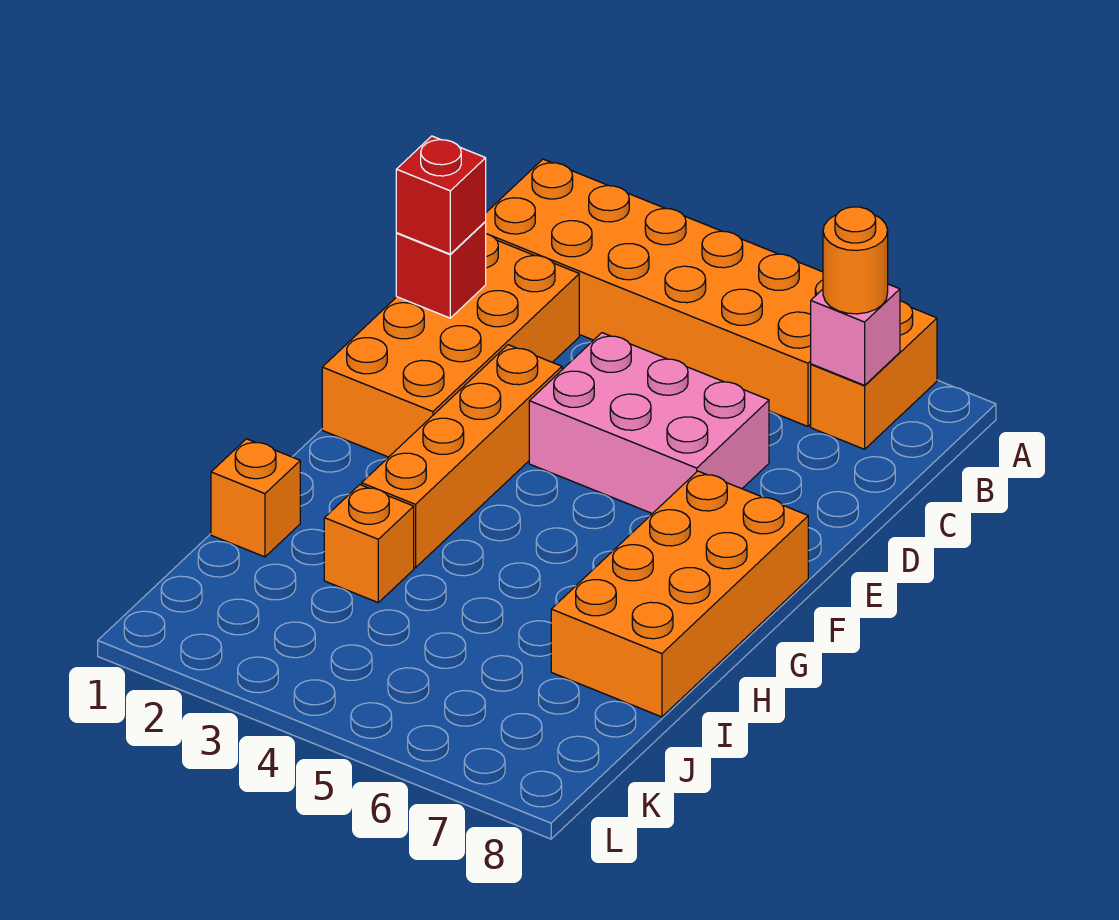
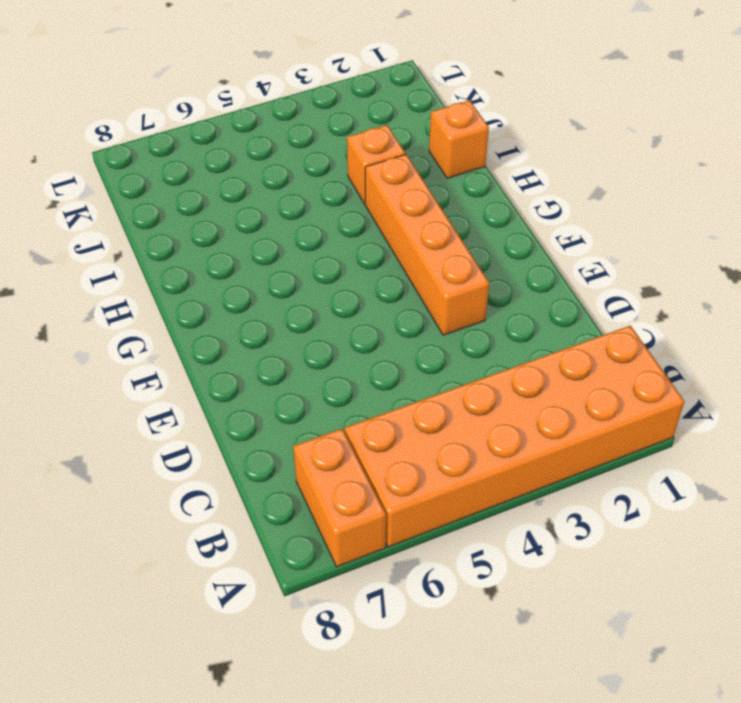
none -> orange 2x4 brick [322,234,579,457]
none -> pink 2x3 brick [529,333,769,514]
none -> orange 2x4 brick [551,471,808,717]

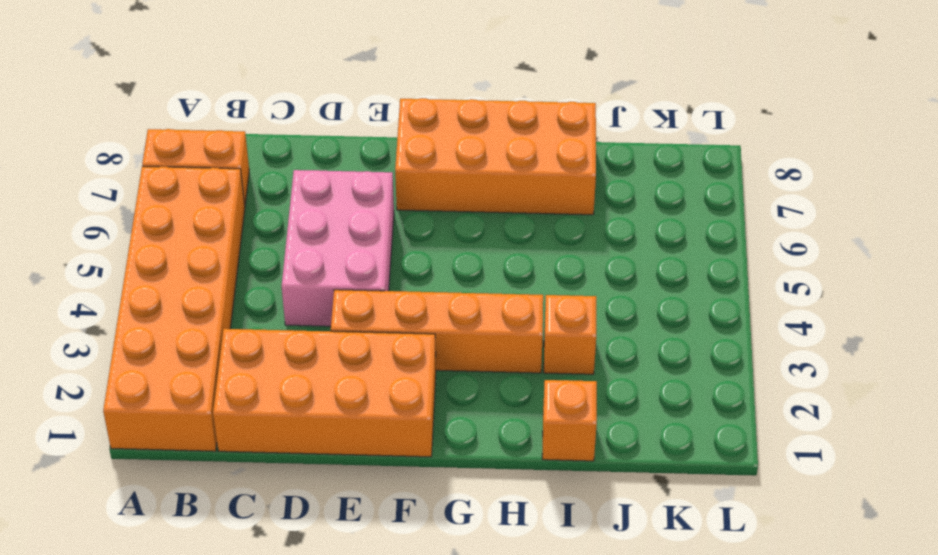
none -> pink 1x1 brick [811,284,900,385]
none -> red 1x1 brick [396,222,486,318]
none -> orange 1x1 round brick [823,207,888,314]

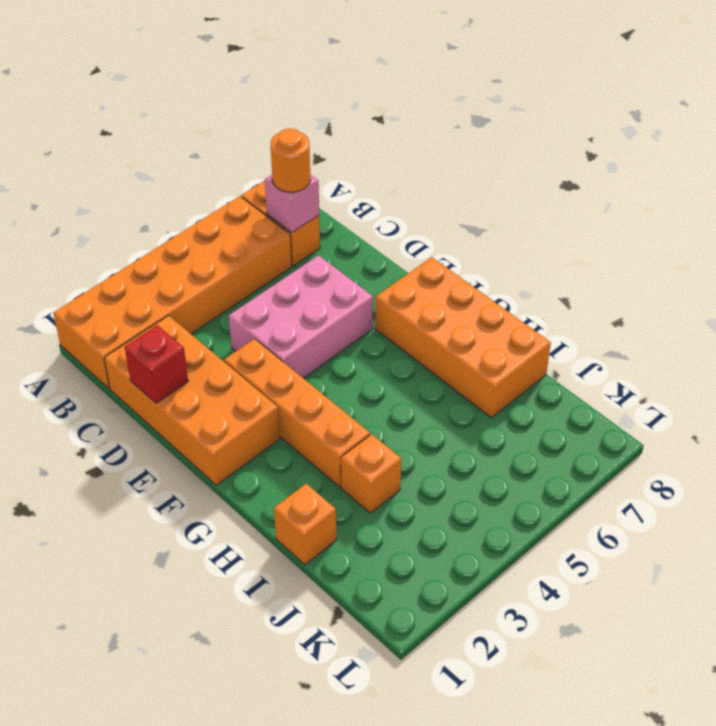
none -> red 1x1 brick [396,136,486,254]

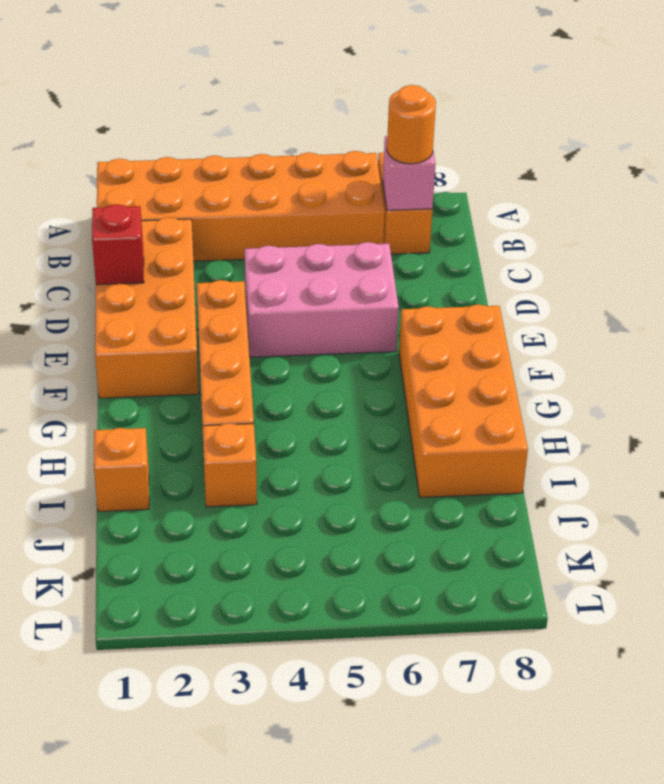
none -> red 1x1 brick [396,136,486,254]

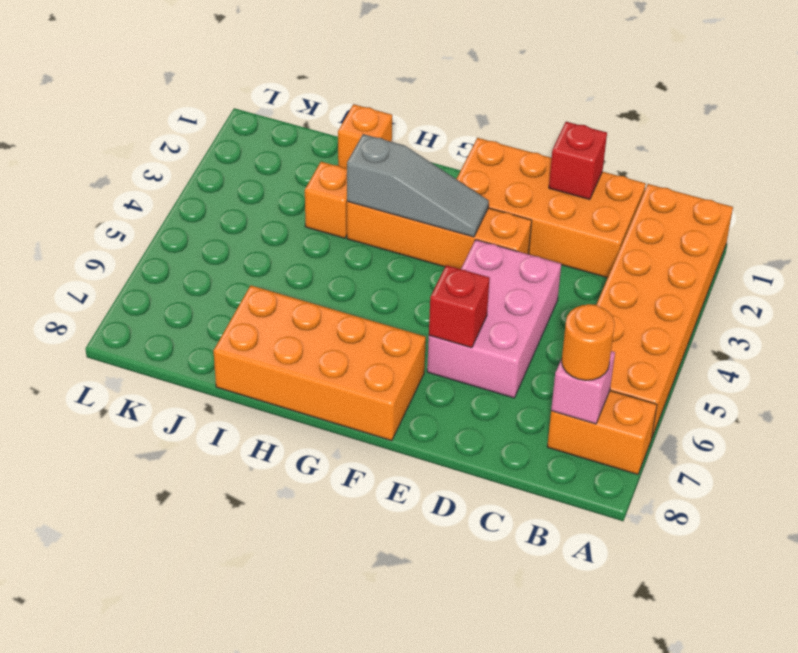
red 1x1 brick [429,265,490,348] -> red 1x1 brick moved to [396,136,486,254]
grey 1x3 slope [347,134,489,237] -> none

